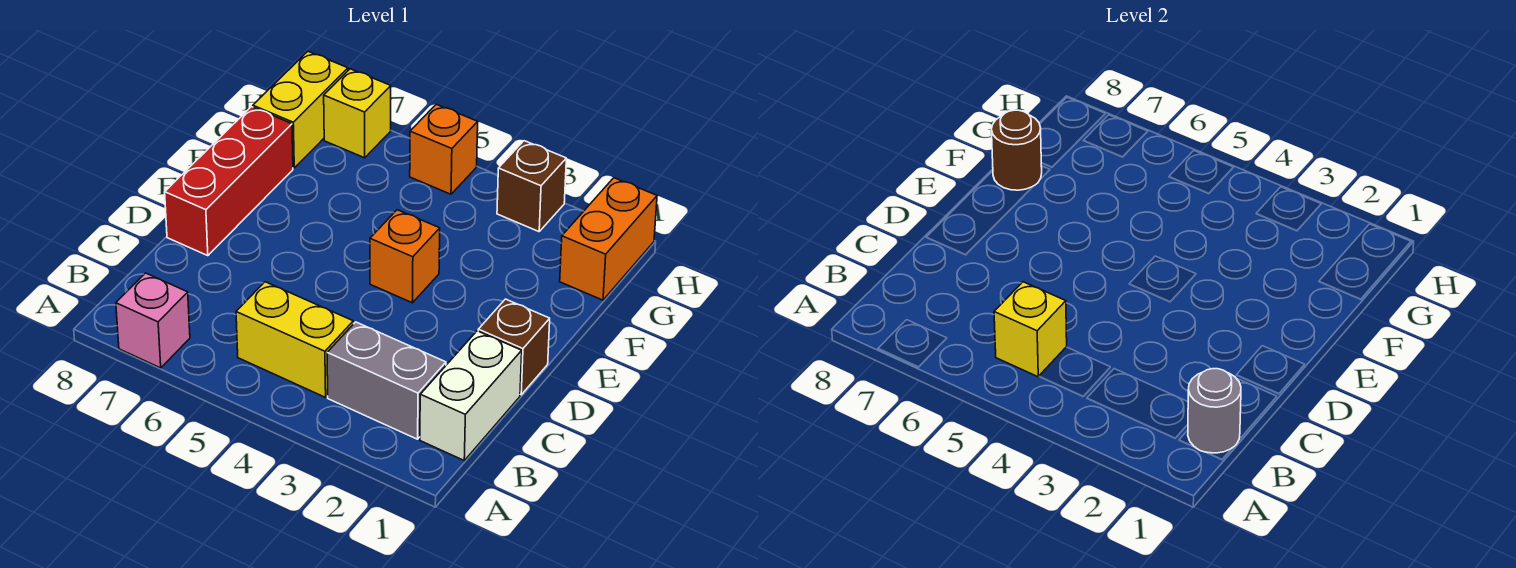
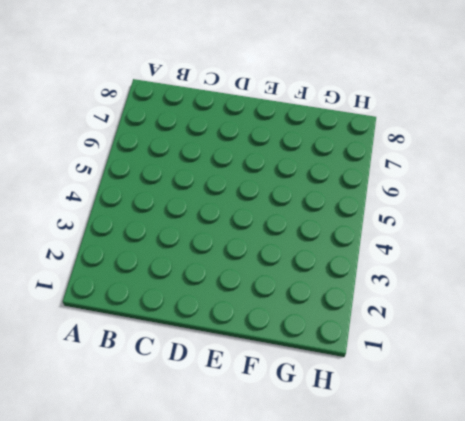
none -> pink 1x1 brick [116,273,190,368]
none -> white 1x2 brick [420,331,522,460]
none -> grey 1x2 brick [327,322,446,439]

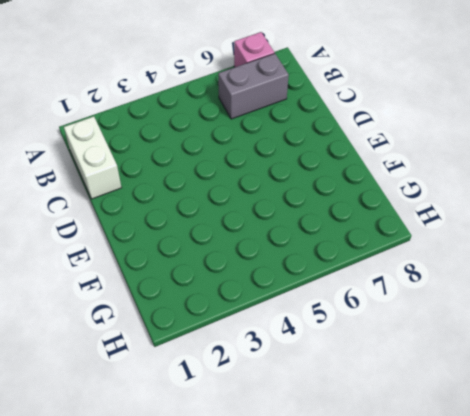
grey 1x2 brick [218,53,289,119] -> grey 1x2 brick moved to [327,322,446,439]
none -> yellow 1x2 brick [236,282,353,397]
none -> brown 1x1 brick [478,299,550,395]
none -> red 1x3 brick [165,107,293,256]

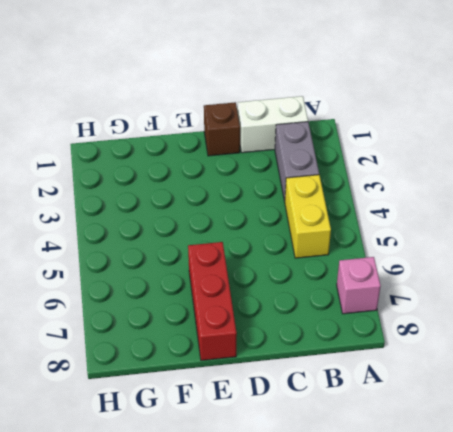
red 1x3 brick [188,242,237,360] -> red 1x3 brick turned to [165,107,293,256]
none -> orange 1x1 brick [370,210,440,303]
none -> orange 1x2 brick [560,178,657,300]
none -> yellow 1x2 brick [253,52,348,168]

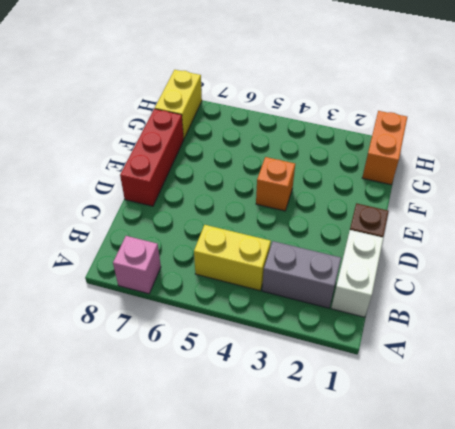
none -> brown 1x1 brick [497,141,566,232]
none -> orange 1x1 brick [410,104,478,194]
none -> yellow 1x1 brick [324,69,391,158]

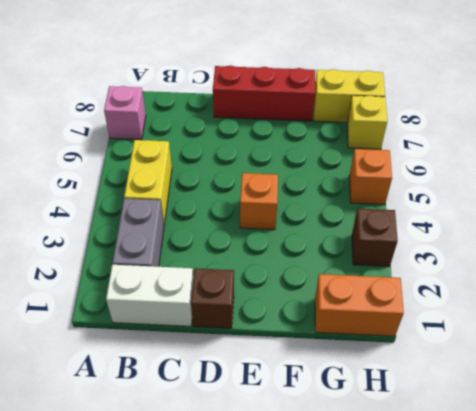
none -> grey 1x1 round brick [1188,369,1241,453]
none -> yellow 1x1 brick [994,282,1067,377]
none -> brown 1x1 round brick [992,110,1042,190]

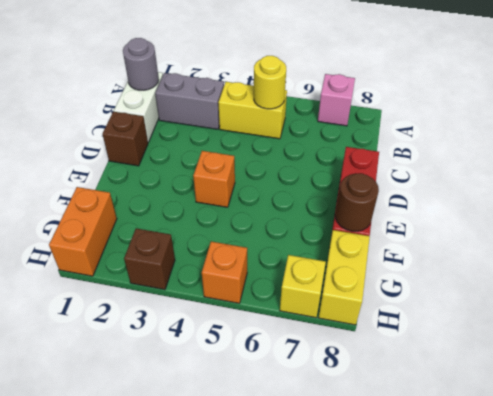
yellow 1x1 round brick [254,56,286,109] -> yellow 1x1 brick [994,282,1067,377]

